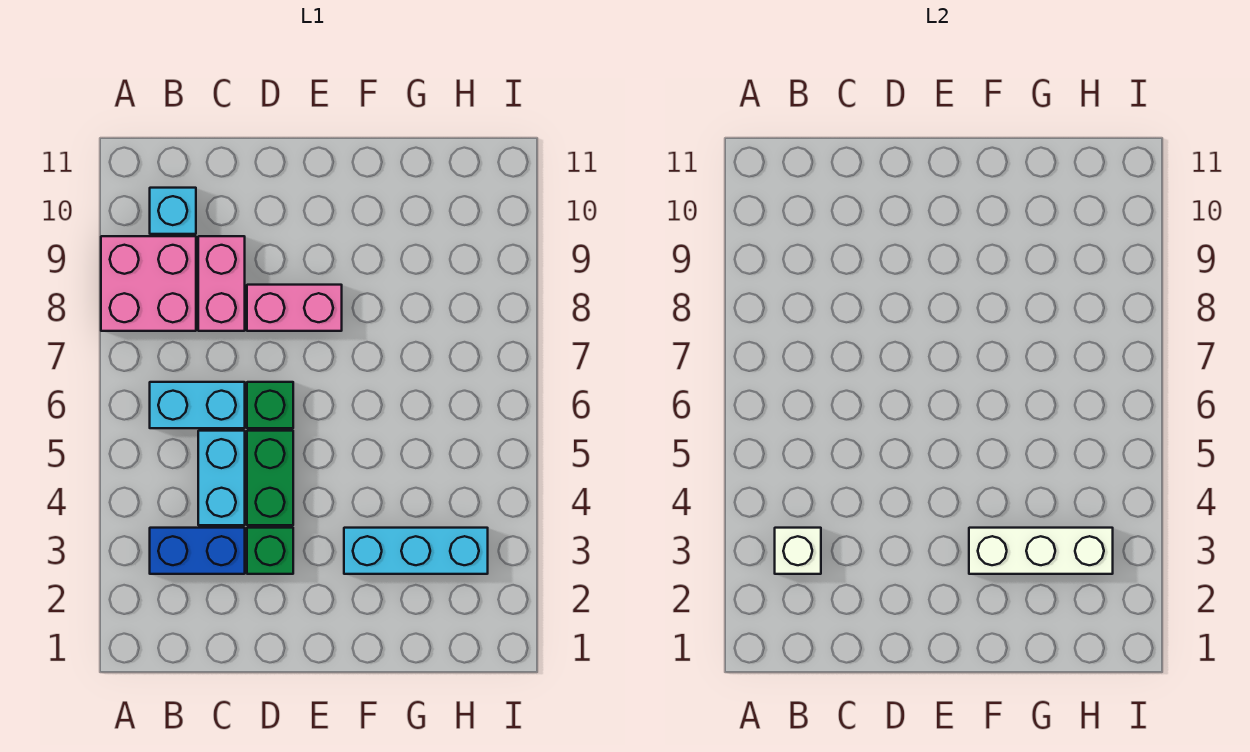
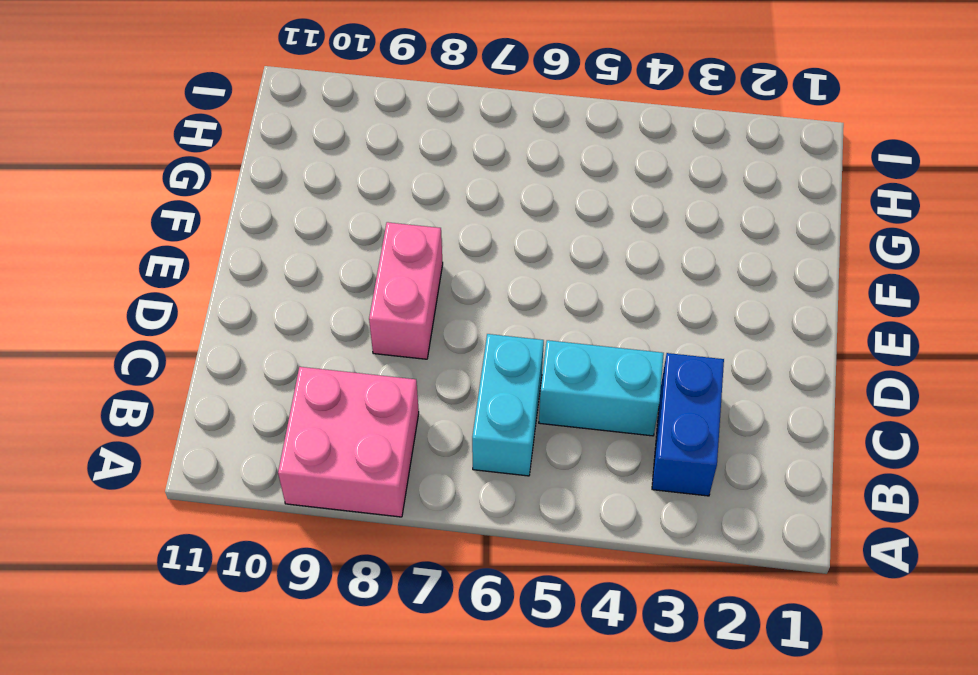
none -> cyan 1x1 brick [150,188,196,234]
none -> pink 1x2 brick [198,236,245,331]
none -> green 1x1 brick [247,528,293,574]

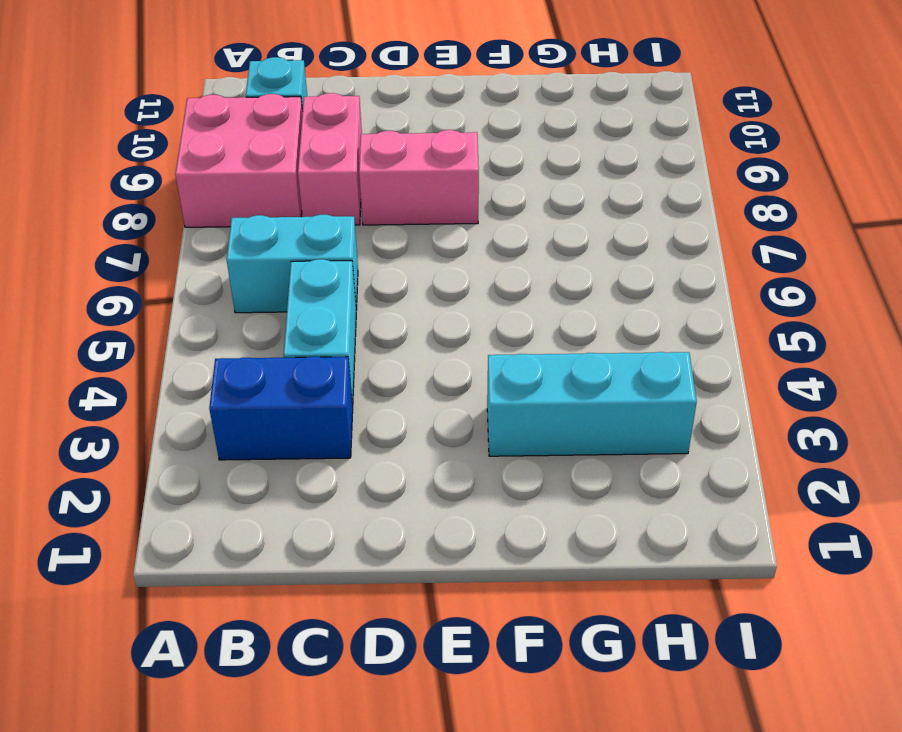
none -> green 1x1 brick [247,528,293,574]
none -> green 1x2 brick [247,431,293,525]
none -> green 1x1 brick [247,382,293,428]

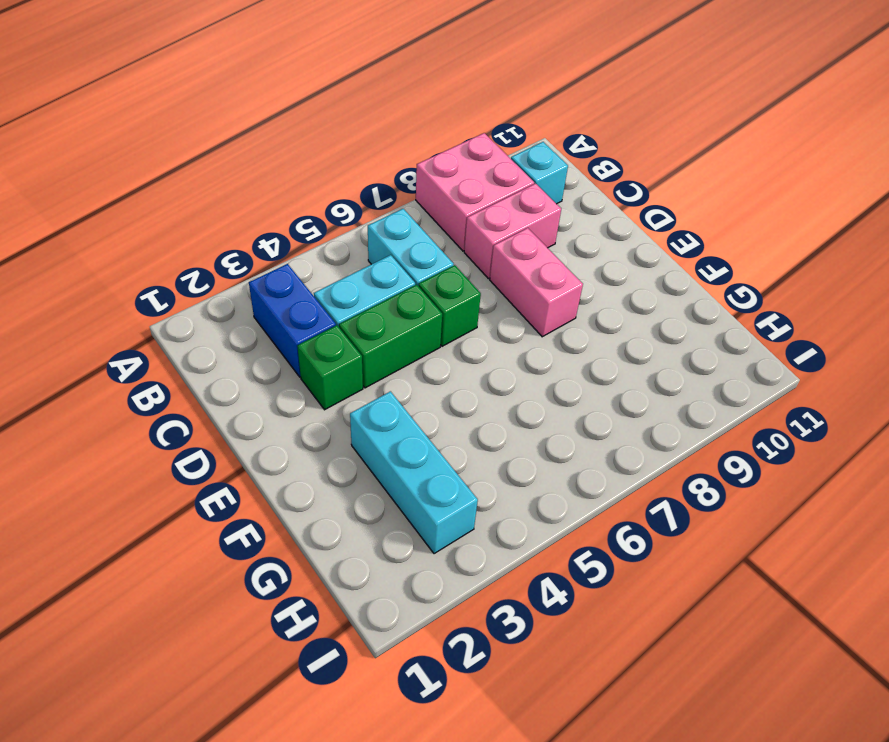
none -> white 1x1 brick [775,528,821,574]
none -> white 1x3 brick [969,528,1113,574]

